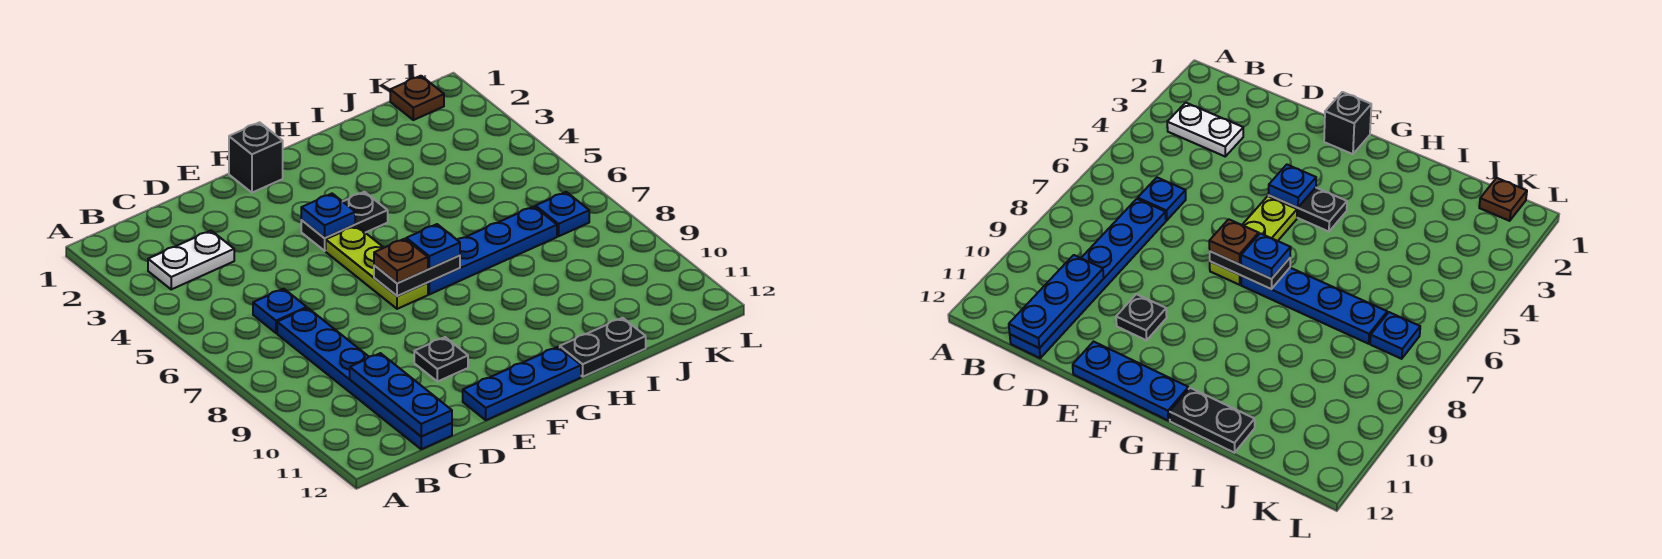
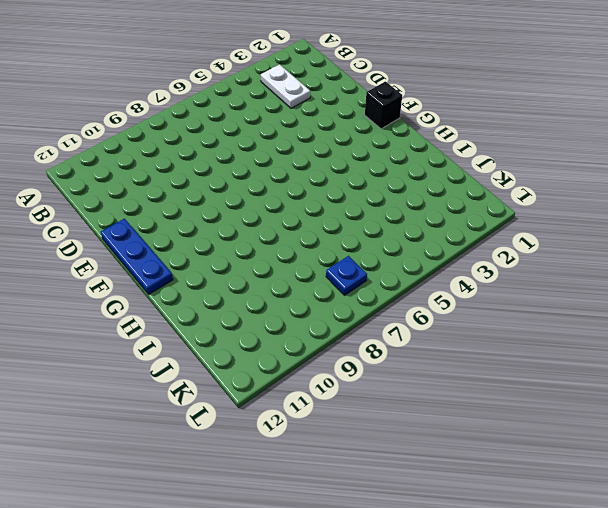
none -> blue 1x1 plate [253,289,307,333]
none -> blue 1x6 plate [277,308,452,449]
none -> black 1x1 plate [414,337,468,382]

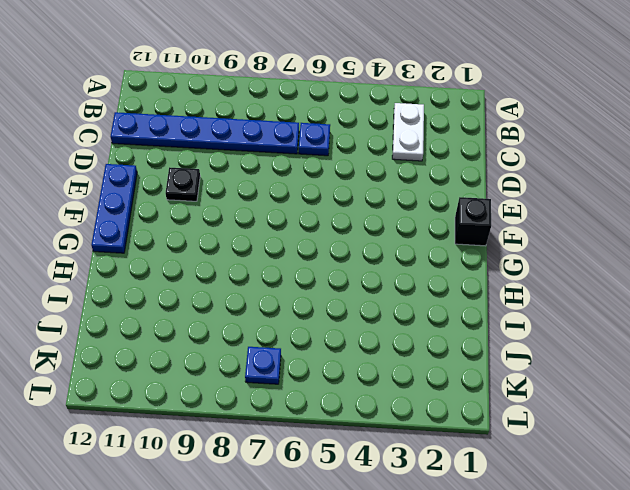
none -> black 1x2 plate [301,192,388,251]
none -> lime 1x3 plate [326,226,428,309]
none -> blue 1x4 plate [428,206,557,294]

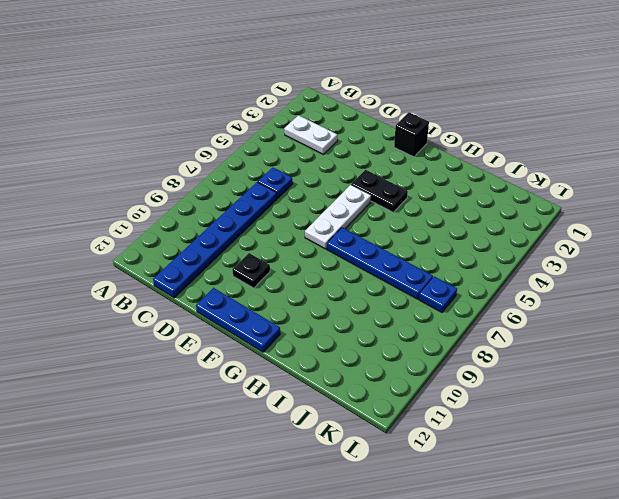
white 1x3 plate [305,185,371,249] -> lime 1x3 plate [326,226,428,309]
none -> black 1x2 plate [560,318,646,377]
none -> brown 1x1 plate [390,76,444,120]
none -> blue 1x3 plate [350,353,452,436]

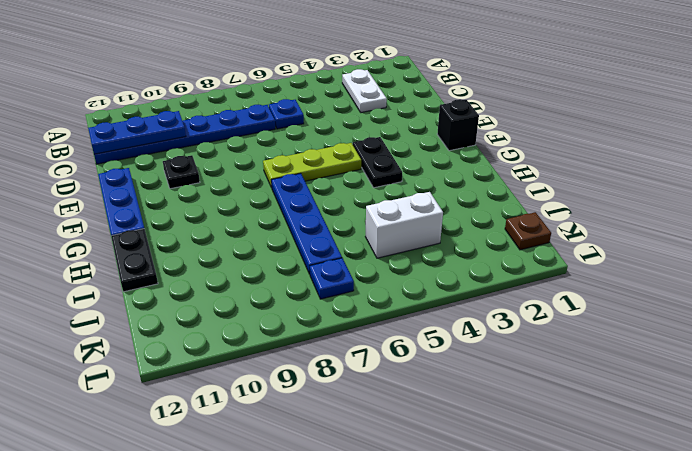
white 1x2 brick [365,192,443,258] -> none
none -> blue 1x1 plate [301,194,355,238]
none -> black 1x2 plate [374,255,460,296]
none -> brown 1x1 plate [374,239,428,283]

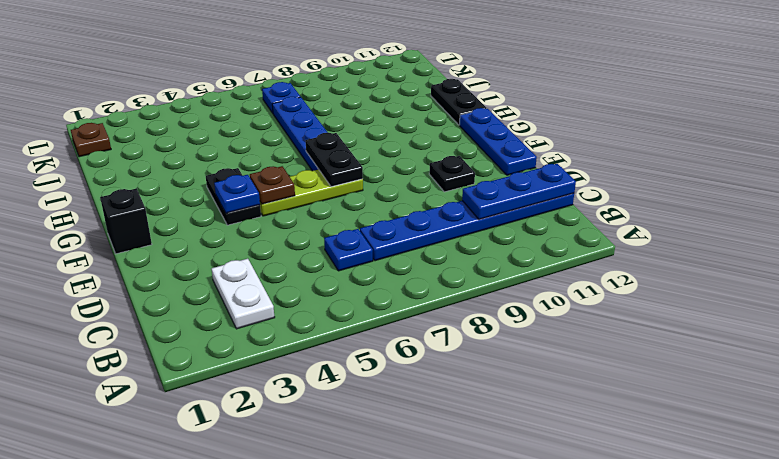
brown 1x1 plate [250,166,295,204] -> brown 1x1 plate moved to [374,239,428,283]
none -> blue 1x1 plate [406,224,460,269]

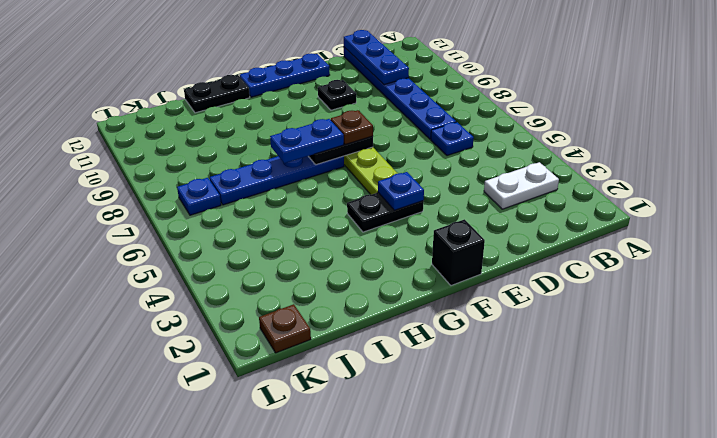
blue 1x2 plate [270,119,344,163] -> blue 1x1 plate [406,224,460,269]

